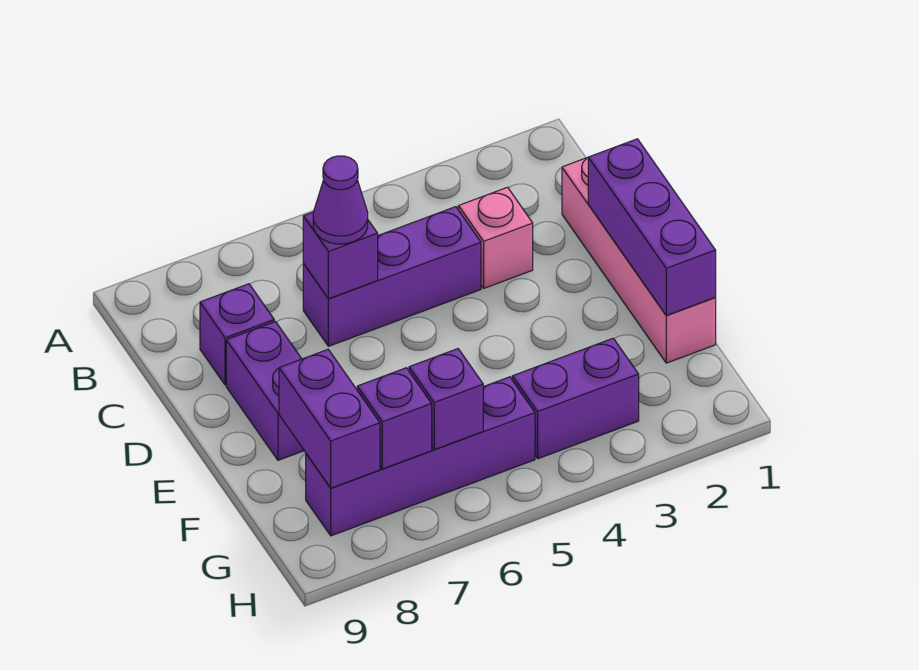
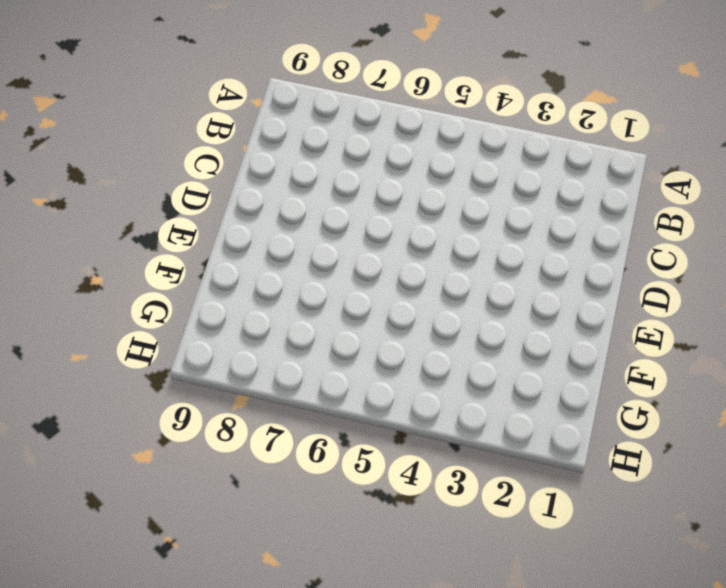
none -> pink 1x4 brick [562,157,716,363]
none -> pink 1x1 brick [458,187,533,288]
none -> purple 1x3 brick [303,207,481,346]

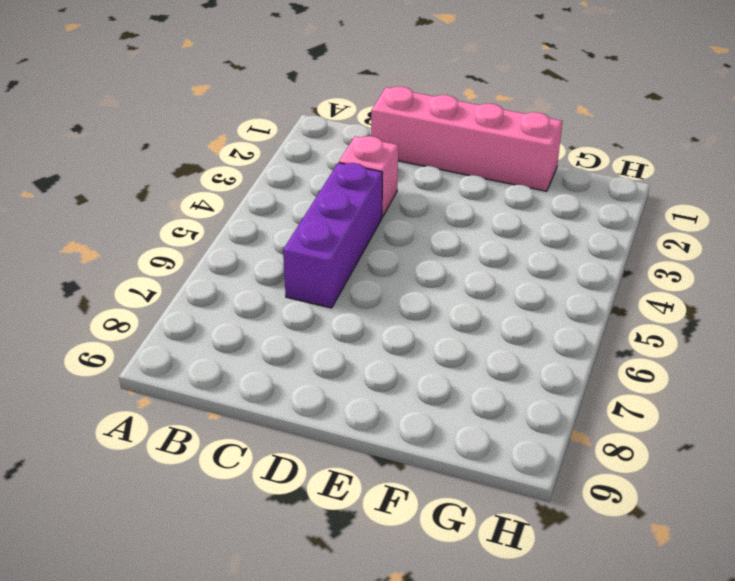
none -> purple 1x1 brick [200,284,274,385]
none -> purple 1x2 brick [226,322,304,460]
none -> purple 1x2 brick [512,338,639,459]

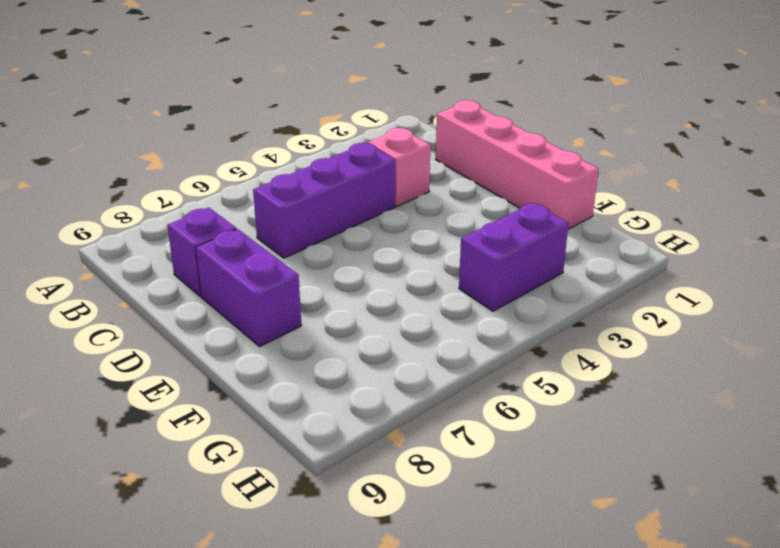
none -> purple 1x4 brick [306,377,535,536]
none -> purple 1x1 brick [303,212,378,299]
none -> purple 1x3 brick [588,139,716,315]

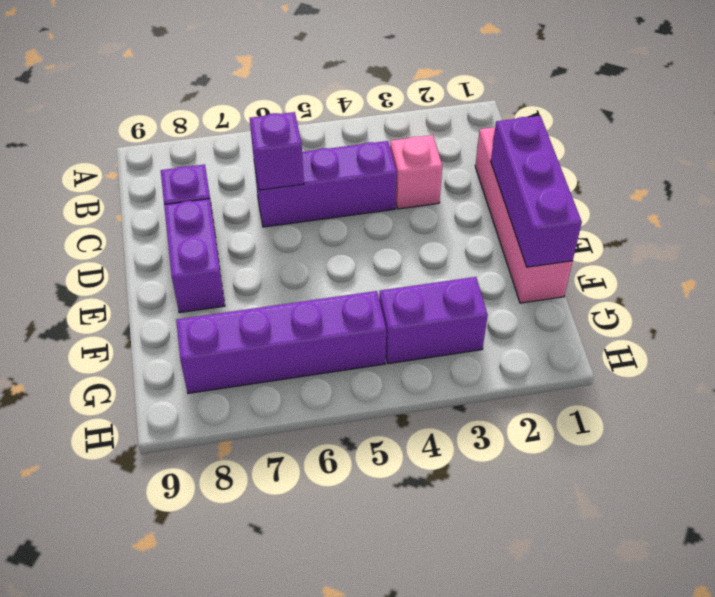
none -> purple 1x2 brick [279,350,380,488]
none -> purple 1x1 brick [409,349,483,450]
none -> purple 1x1 brick [357,368,432,469]

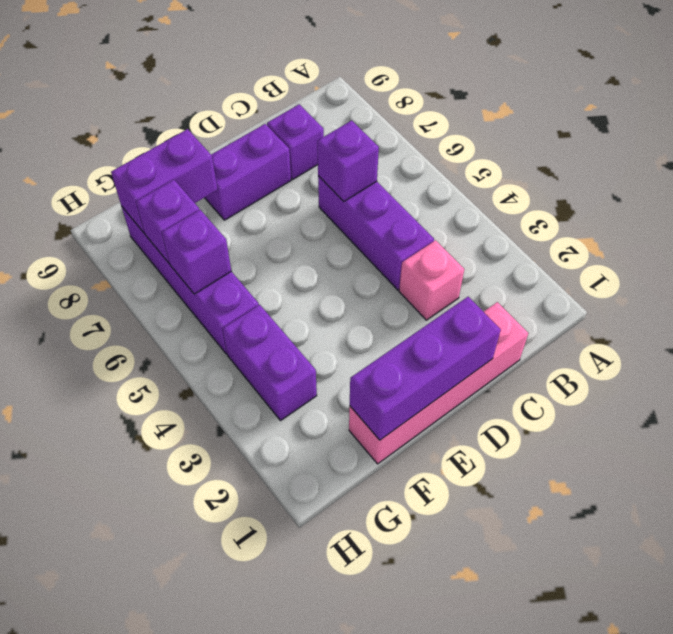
none -> purple 1x1 cone [313,156,368,244]

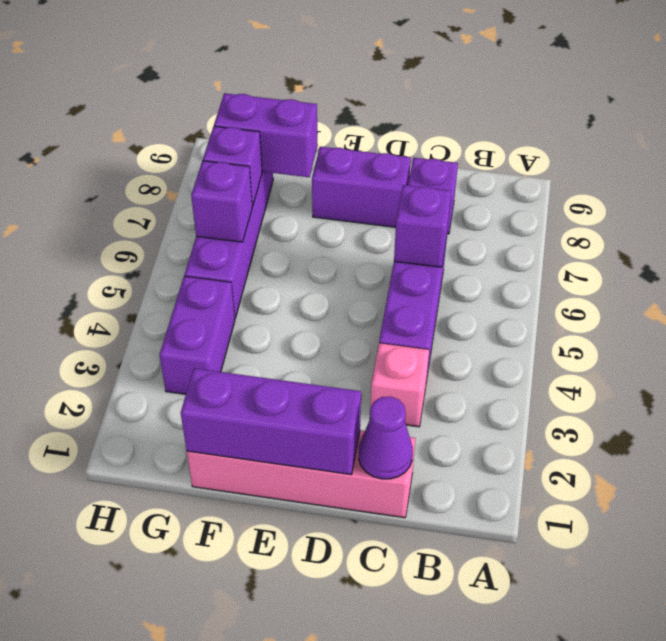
purple 1x1 cone [359,396,413,479] -> purple 1x1 cone moved to [313,156,368,244]

